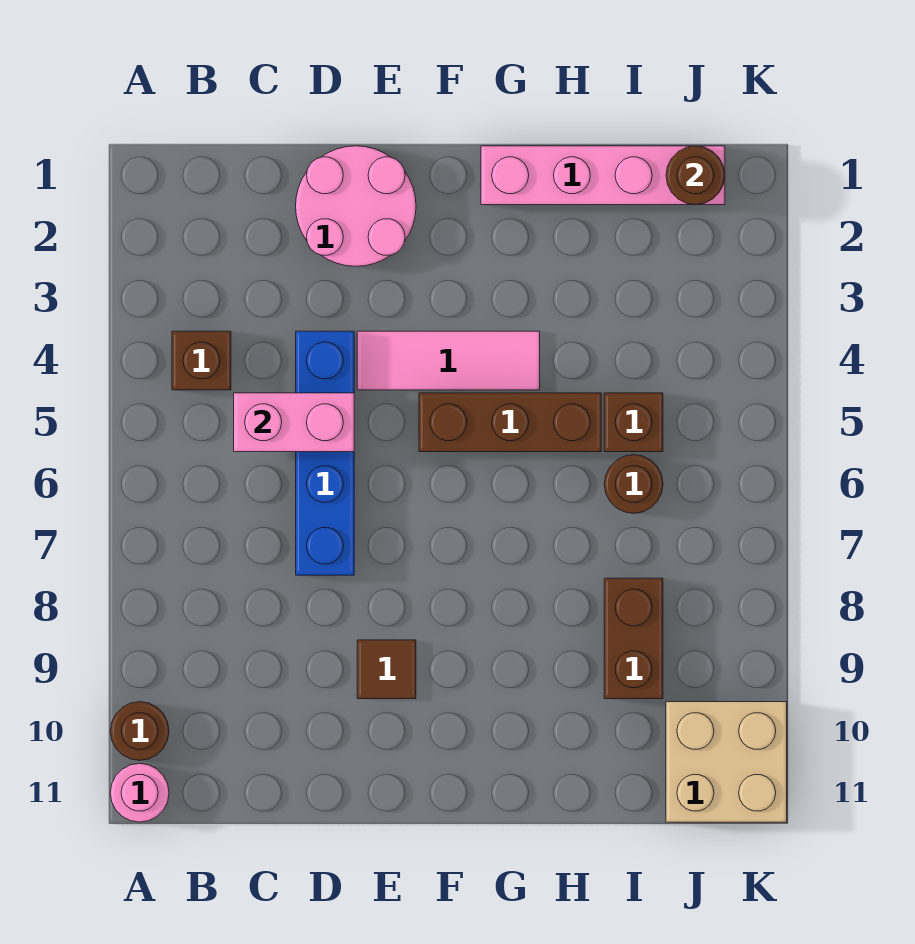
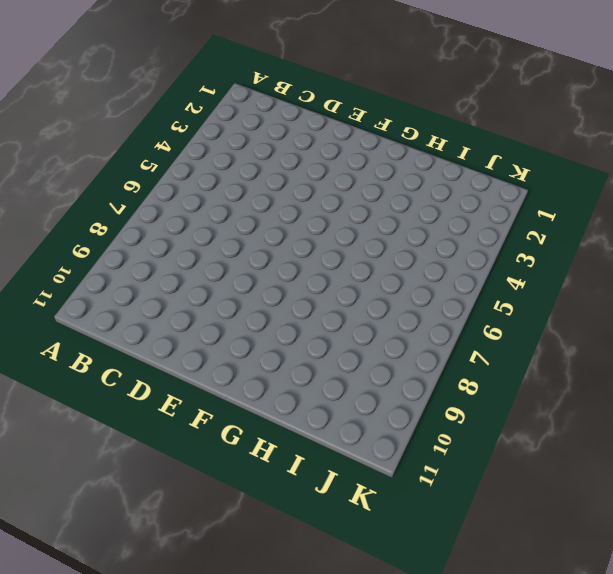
none -> brown 1x1 round brick [110,702,169,760]
none -> pink 1x1 round brick [110,763,169,822]
none -> brown 1x1 brick [172,331,231,390]

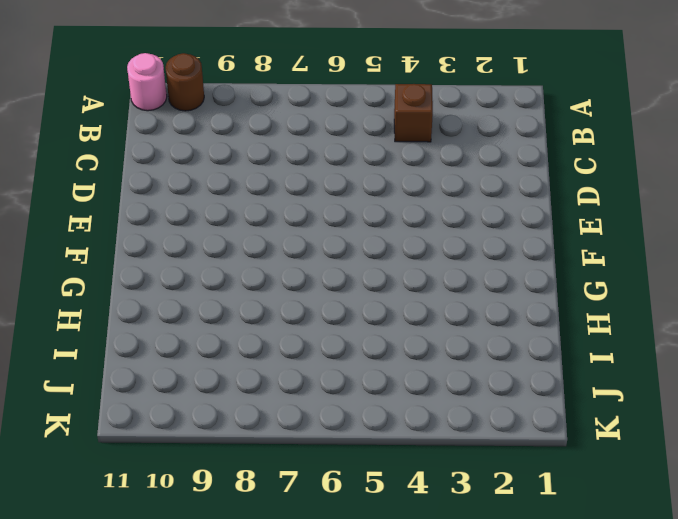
none -> pink 2x2 round brick [296,146,416,266]
none -> blue 1x4 brick [296,331,354,575]
none -> pink 1x3 tile [357,331,540,390]

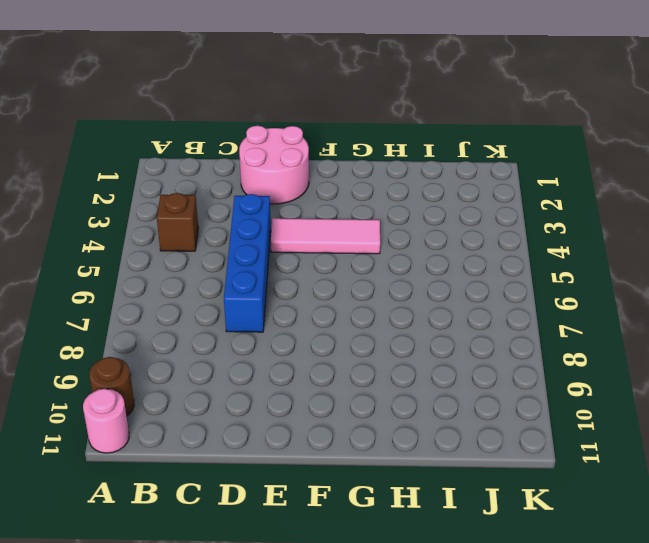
none -> brown 1x1 tile [357,640,416,699]
none -> brown 1x3 brick [419,393,601,452]
none -> pink 1x4 brick [481,146,725,205]

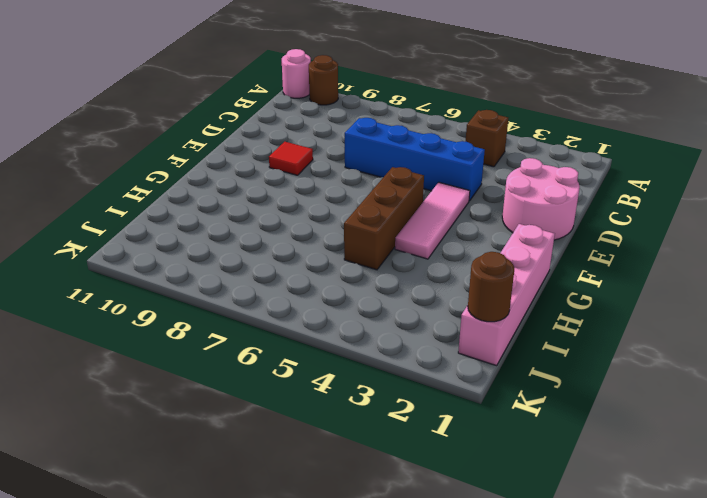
red 1x1 tile [269,142,313,175] -> brown 1x1 tile [357,640,416,699]
none -> brown 1x1 brick [604,393,663,452]
none -> brown 1x1 round brick [604,455,663,513]
none -> brown 1x2 brick [604,578,663,699]

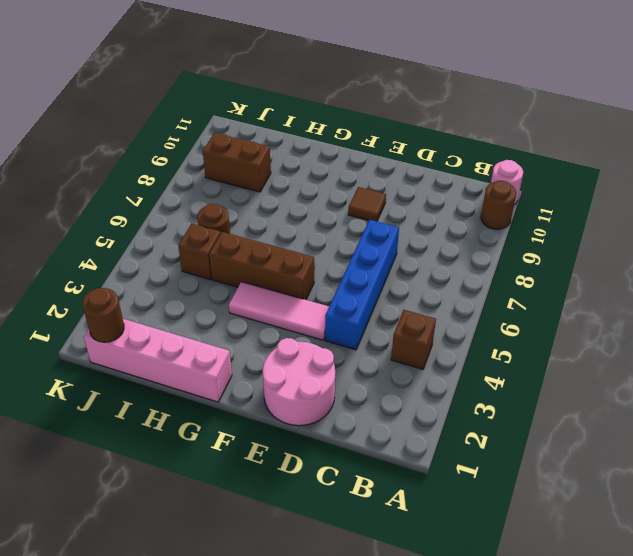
brown 1x2 brick [203,133,271,192] -> brown 1x2 brick turned to [604,578,663,699]
none -> tan 2x2 brick [666,702,787,822]
none -> pink 1x2 brick [234,393,354,452]

